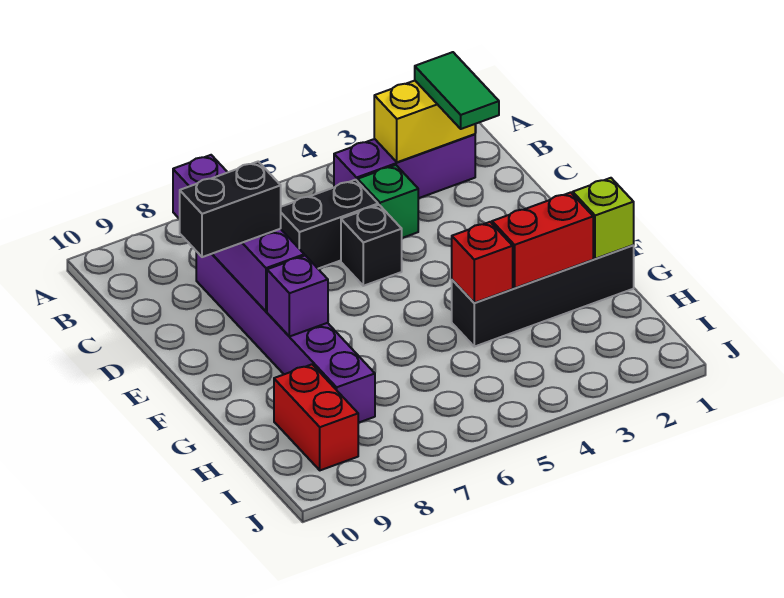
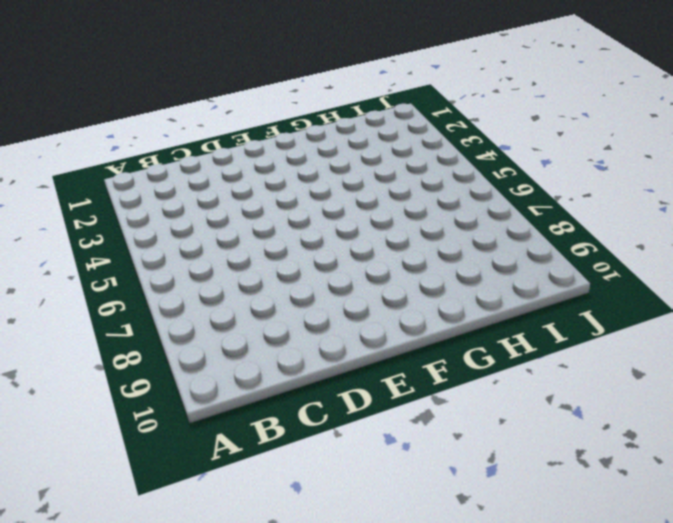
none -> purple 1x3 brick [334,134,475,198]
none -> green 1x1 brick [358,165,418,238]
none -> black 1x2 brick [281,180,378,269]

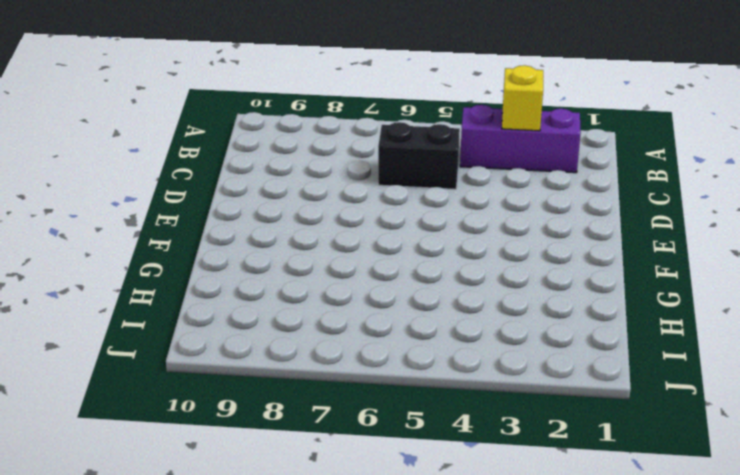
yellow 1x1 brick [502,65,543,131] -> yellow 1x2 brick [374,81,475,162]
none -> green 1x1 brick [358,165,418,238]
none -> purple 1x6 brick [196,251,375,423]
none -> black 1x1 brick [341,205,402,286]

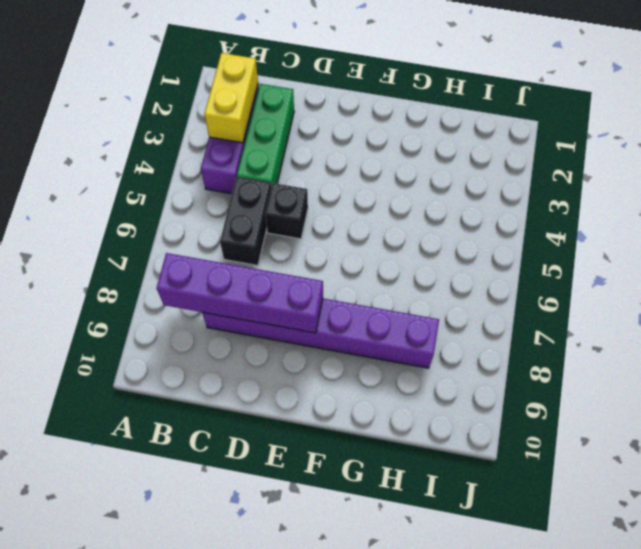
green 1x3 brick [237,84,294,188] -> green 1x1 brick [358,165,418,238]
none -> black 1x4 brick [452,245,634,347]
none -> red 1x2 brick [274,364,358,470]
none -> purple 1x1 brick [267,256,328,337]

